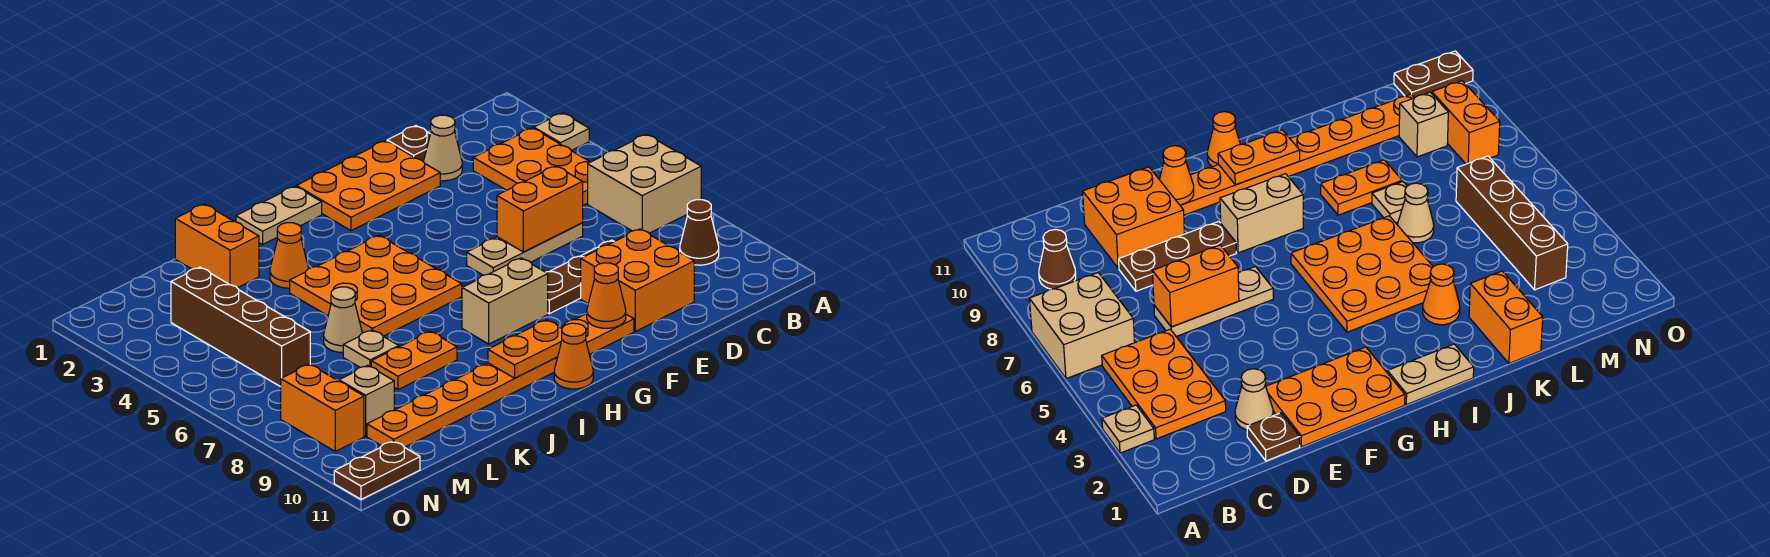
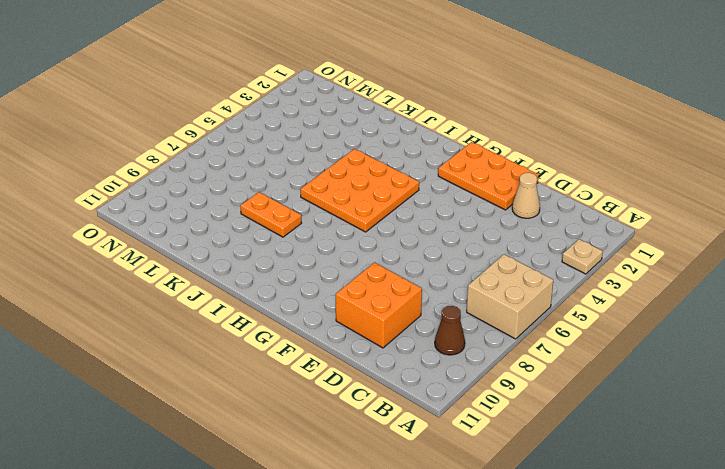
none -> orange 2x3 plate [473,128,590,205]
none -> brown 1x1 plate [387,126,430,162]
none -> tan 1x3 plate [467,223,583,275]

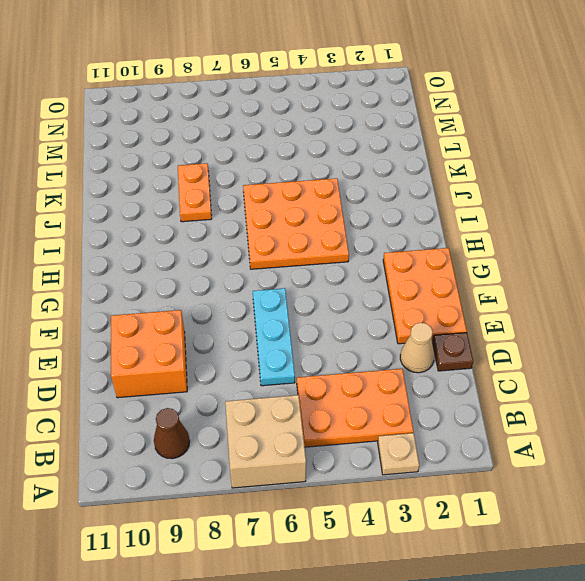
cyan 1x3 plate [253,288,295,386] -> tan 1x3 plate [467,223,583,275]
none -> brown 1x3 plate [546,240,614,314]
none -> orange 1x8 plate [367,314,634,447]
none -> tan 1x2 brick [462,258,548,344]

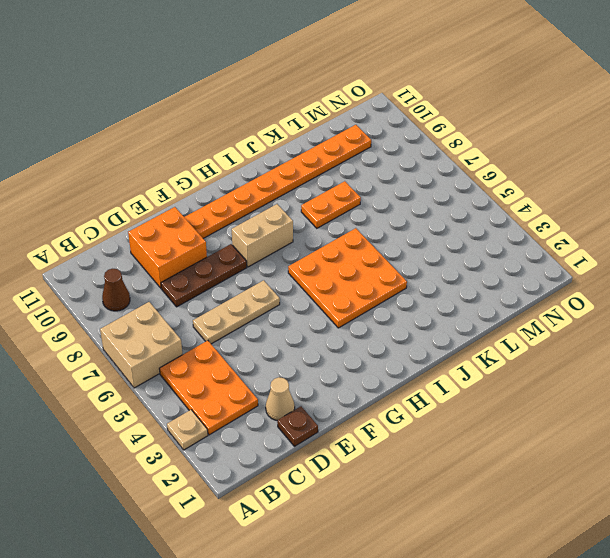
none -> orange 2x3 plate [296,141,440,231]
none -> tan 1x2 plate [236,186,322,245]
none -> orange 1x1 cone [554,323,593,389]

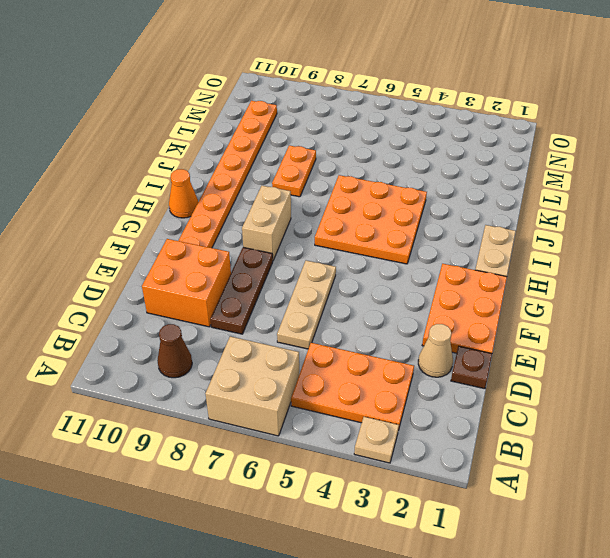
none -> orange 1x1 cone [270,223,309,288]
none -> orange 1x2 brick [175,204,259,288]
none -> tan 1x1 cone [324,287,362,353]

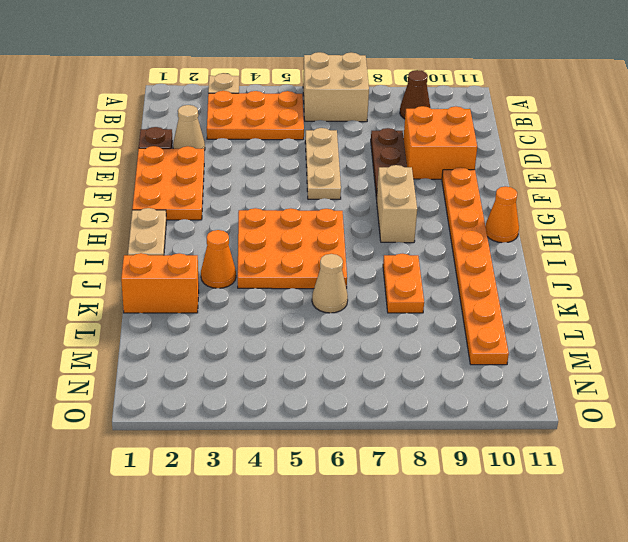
none -> tan 1x1 plate [343,330,399,367]
none -> brown 1x4 brick [171,267,310,387]
none -> tan 1x1 brick [339,365,394,436]

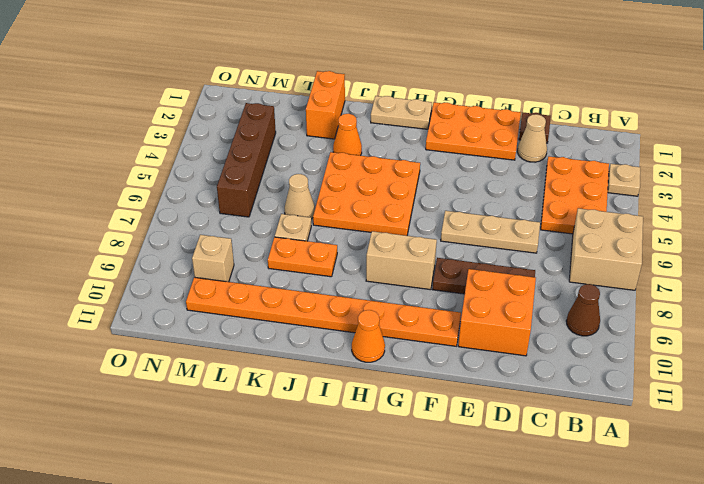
none -> orange 1x2 brick [281,364,364,451]
none -> brown 1x2 plate [334,441,420,499]
none -> orange 1x2 brick [497,166,583,252]

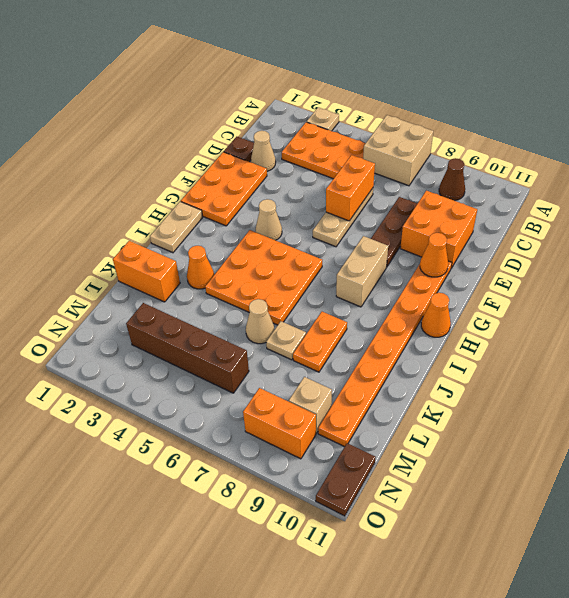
tan 1x1 cone [256,199,282,240] -> none
none -> orange 1x2 plate [488,320,562,378]

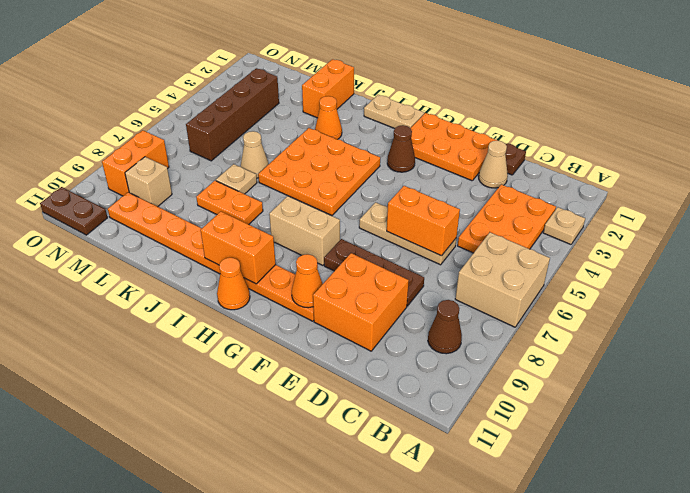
brown 1x1 cone [387,125,415,172] -> none
orange 1x2 brick [201,212,276,284] -> orange 1x2 plate [488,320,562,378]

